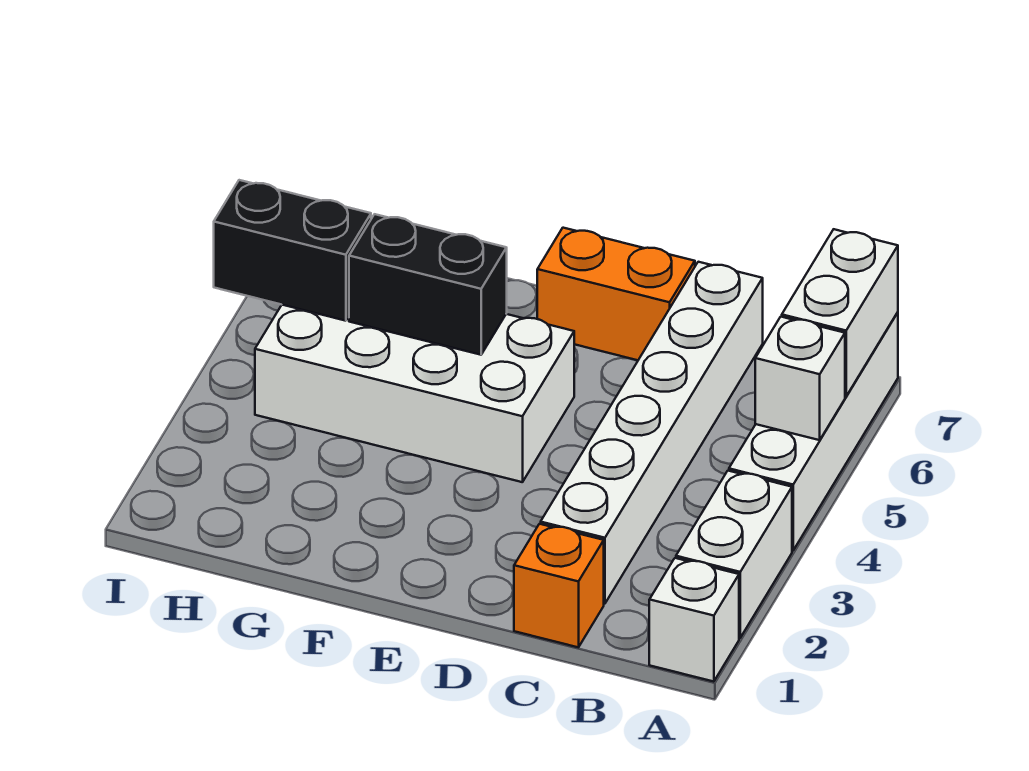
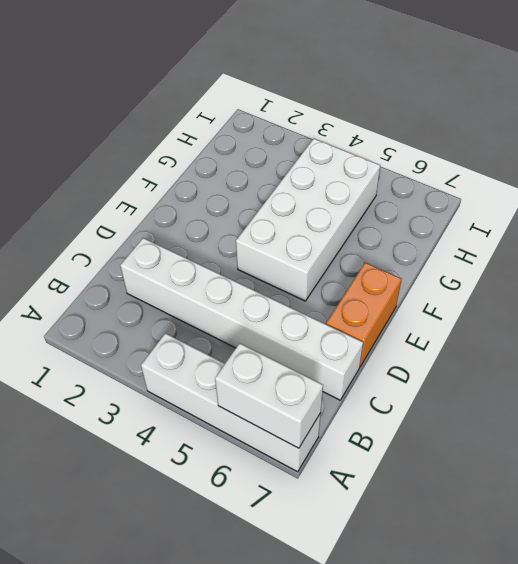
none -> white 1x1 brick [649,558,739,682]
none -> white 1x2 brick [676,471,792,638]

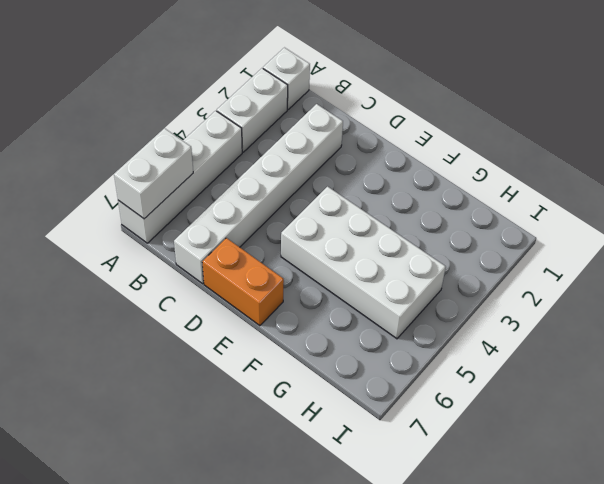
none -> orange 1x1 brick [514,524,604,647]
none -> white 1x1 brick [755,317,845,440]

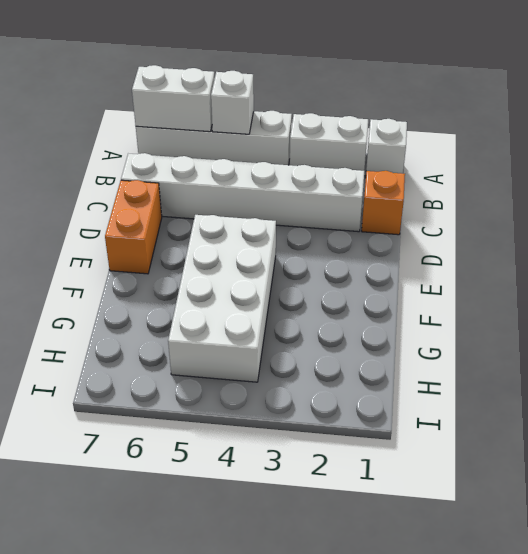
none -> black 1x2 brick [349,214,507,355]
none -> black 1x2 brick [214,180,371,321]

